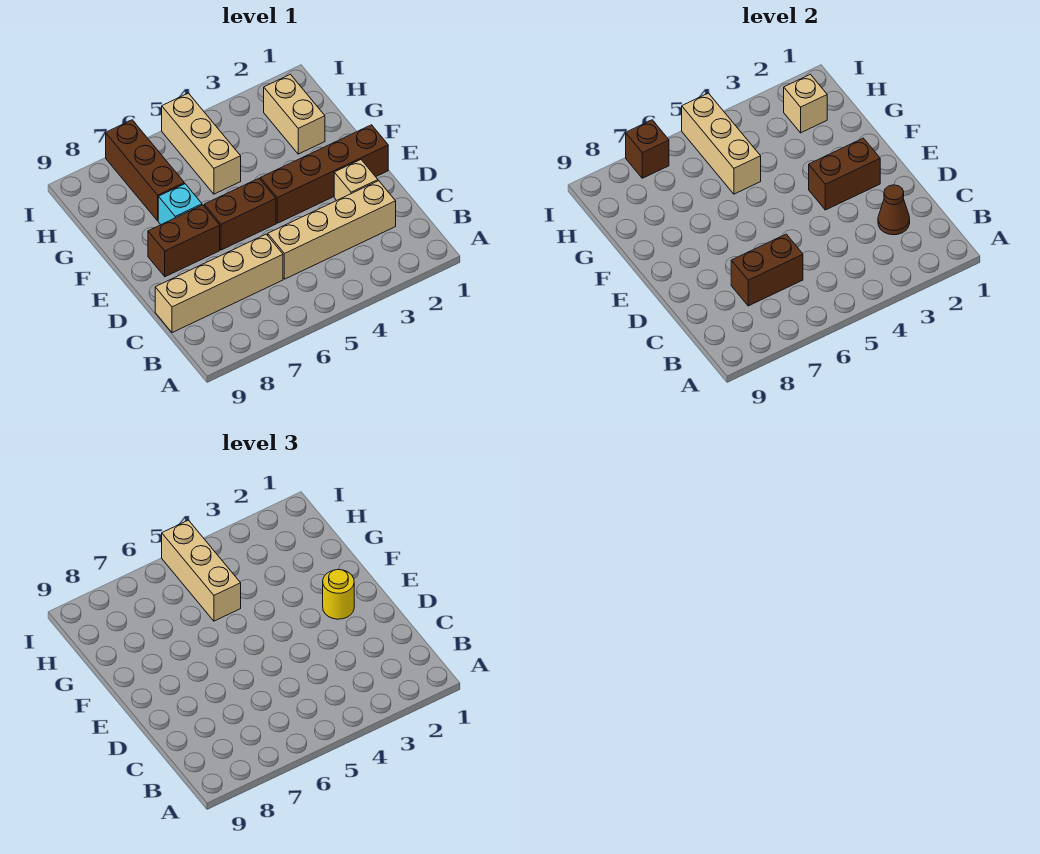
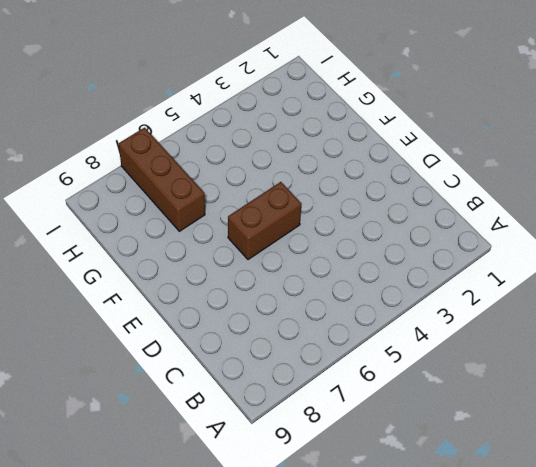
none -> tan 1x4 brick [268,181,396,279]
none -> tan 1x4 brick [155,234,283,333]
none -> tan 1x1 brick [334,160,378,200]

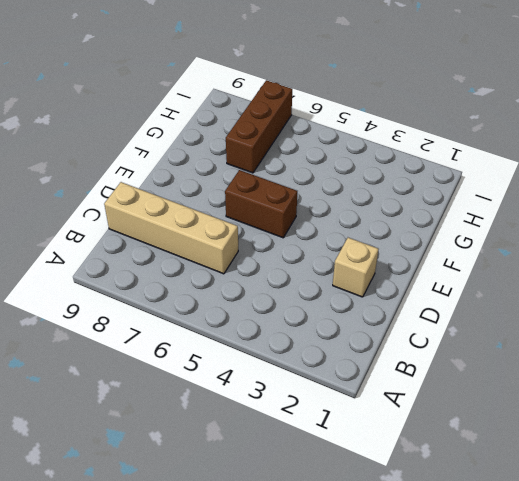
none -> tan 1x4 brick [268,181,396,279]
none -> brown 1x4 brick [260,125,388,223]
none -> brown 1x2 brick [148,205,220,277]

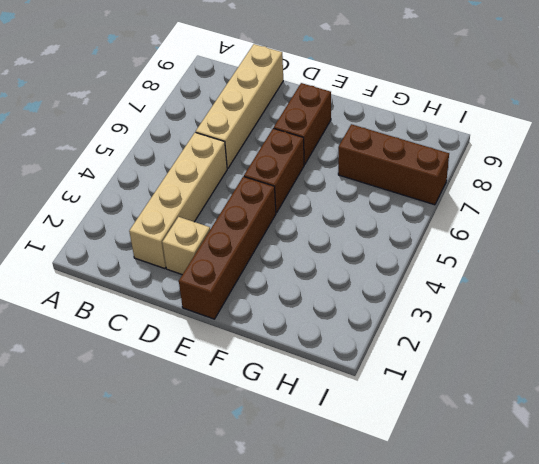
none -> cyan 1x1 brick [158,184,202,225]
none -> tan 1x2 brick [264,74,325,154]
none -> tan 1x3 brick [162,93,241,194]

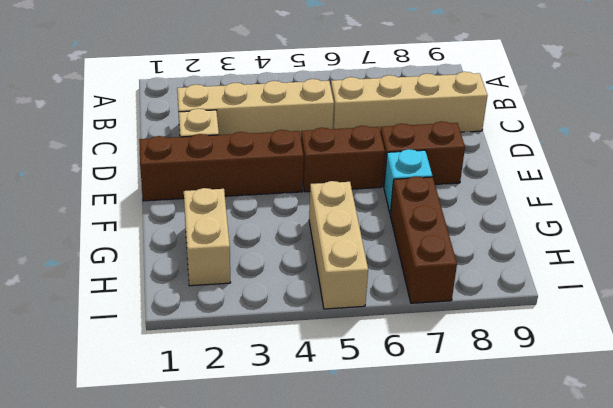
none -> brown 1x1 cone [878,185,910,235]
none -> brown 1x2 brick [731,234,803,306]
none -> brown 1x2 brick [809,138,880,210]

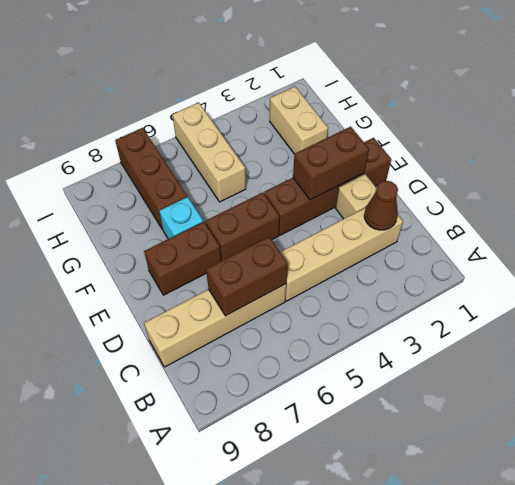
none -> tan 1x3 brick [682,93,761,194]
none -> tan 1x1 brick [784,74,827,133]
none -> brown 1x1 brick [626,120,669,178]

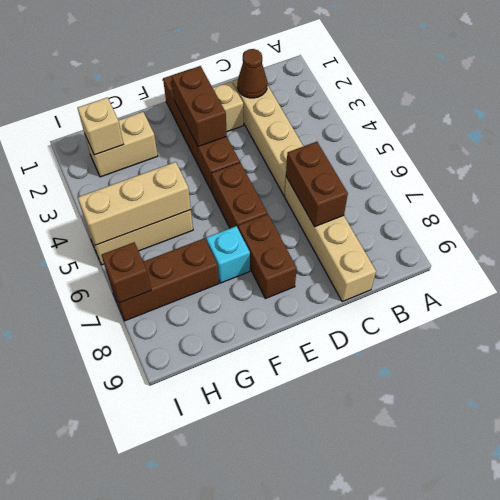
none -> yellow 1x1 round brick [323,569,354,619]
none -> tan 1x3 brick [162,520,241,621]

